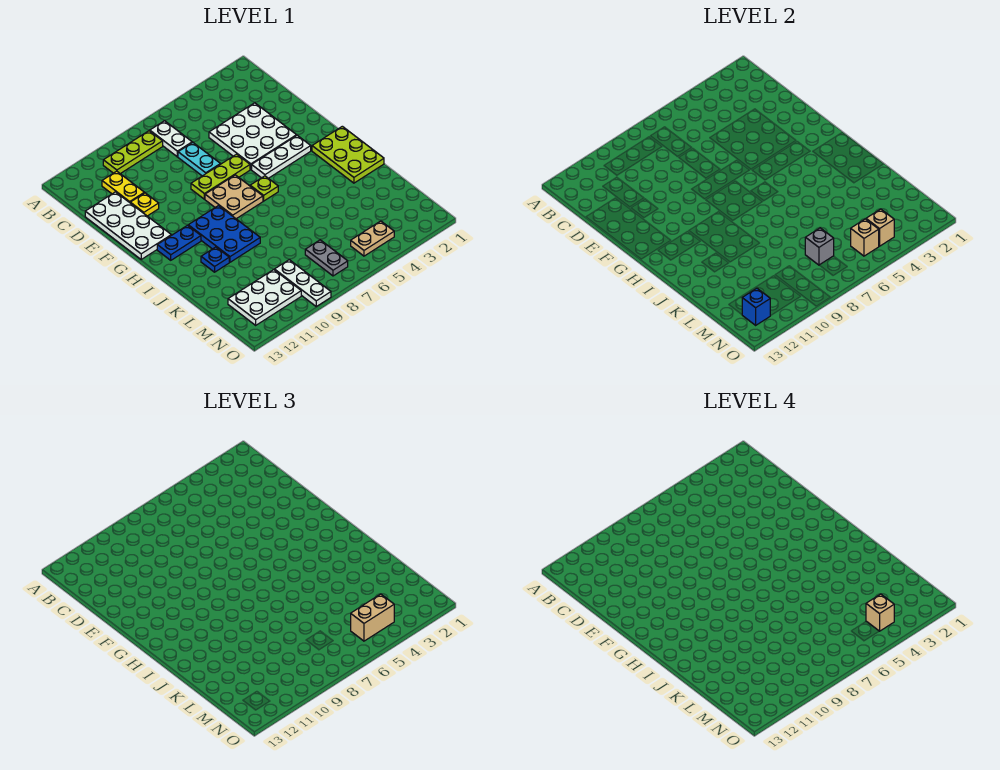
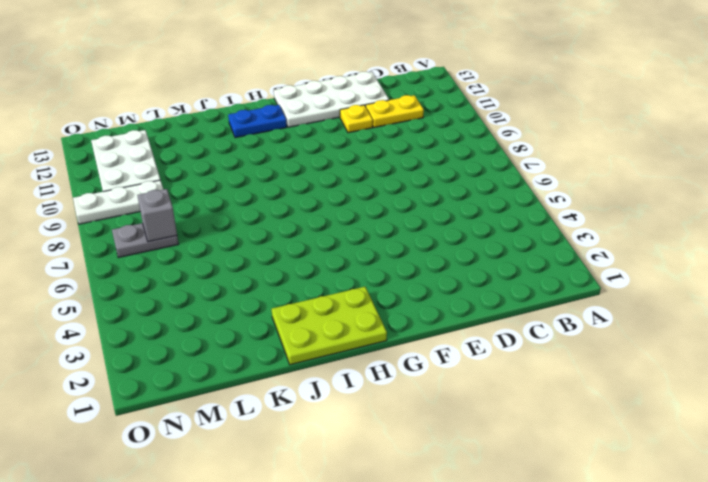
blue 1x2 plate [228,105,287,138] -> blue 1x2 plate turned to [157,225,201,260]
none -> white 1x2 plate [150,121,192,157]
none -> lime 1x3 plate [103,131,163,174]
none -> white 3x3 plate [209,103,297,169]

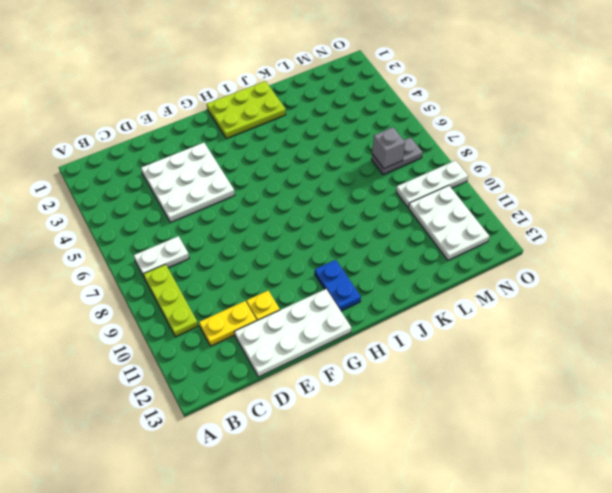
none -> cyan 1x2 plate [178,142,220,176]
none -> lime 1x3 plate [191,154,250,199]
none -> white 1x3 plate [252,135,311,178]

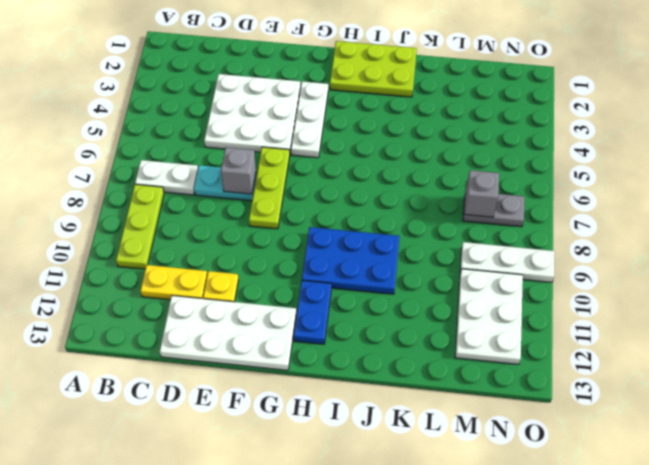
grey 1x1 brick [221,147,256,194] -> none
none -> tan 2x2 plate [205,175,263,219]
none -> lime 1x1 plate [250,176,278,201]
none -> blue 1x1 plate [201,247,229,272]

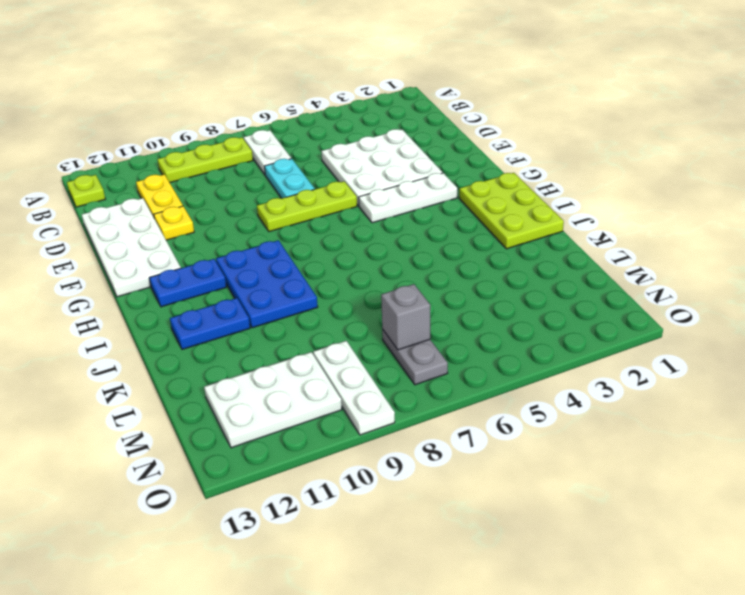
lime 1x1 plate [67,175,105,207] -> lime 1x1 plate moved to [250,176,278,201]
blue 1x2 plate [170,298,250,349] -> blue 1x1 plate [201,247,229,272]
none -> tan 2x2 plate [205,175,263,219]
none -> tan 1x2 plate [351,221,394,256]
none -> tan 1x1 brick [866,209,894,246]

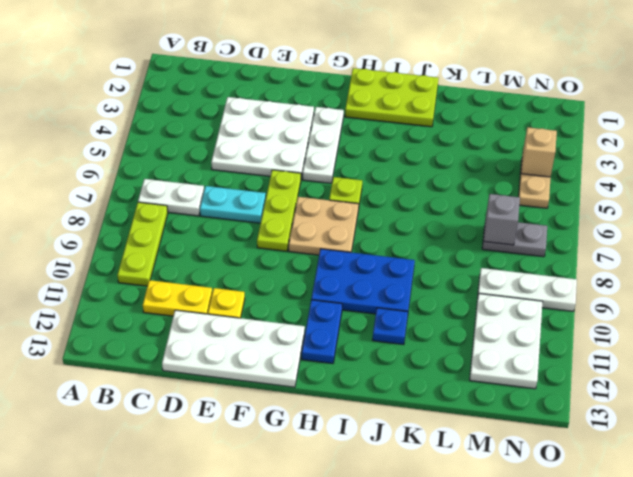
none -> tan 1x1 brick [851,219,879,256]
none -> blue 1x1 brick [742,288,770,325]
none -> tan 1x2 brick [351,594,394,641]

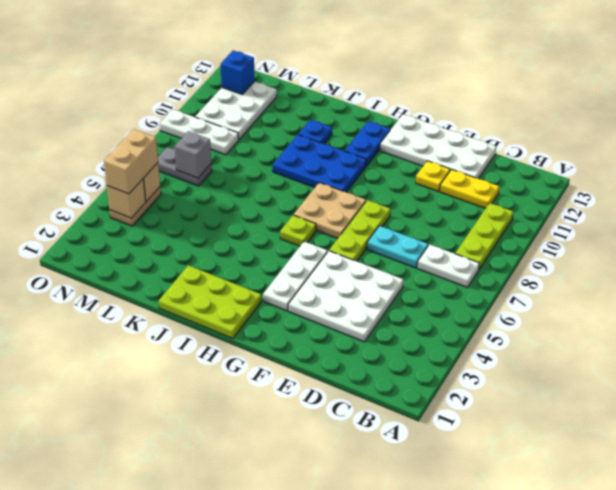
none -> tan 1x1 brick [866,594,894,631]

